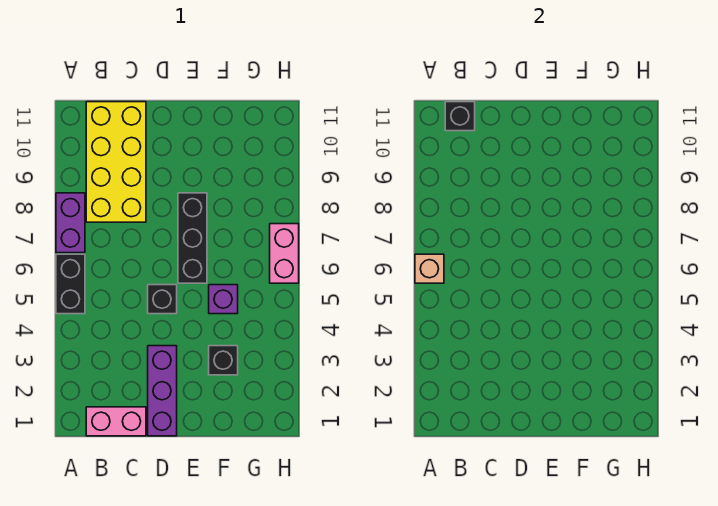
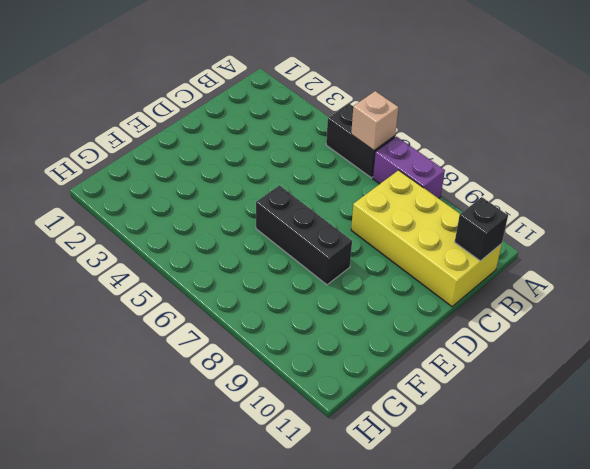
none -> pink 1x2 brick [86,407,146,436]
none -> purple 1x3 brick [148,346,177,436]
none -> black 1x1 brick [148,285,177,314]

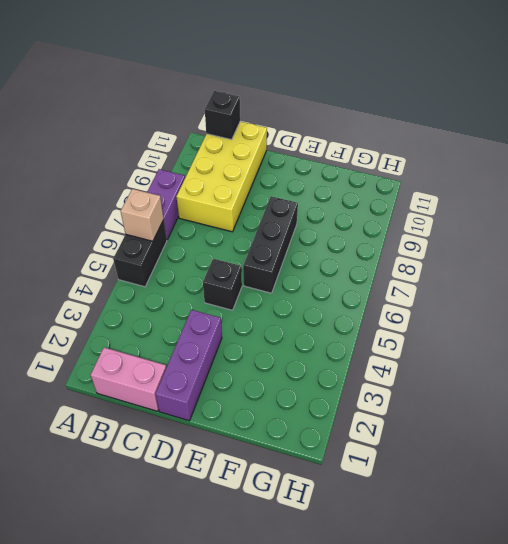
none -> black 1x1 brick [209,346,238,375]
none -> purple 1x1 brick [209,285,238,314]
none -> pink 1x2 brick [270,224,299,283]

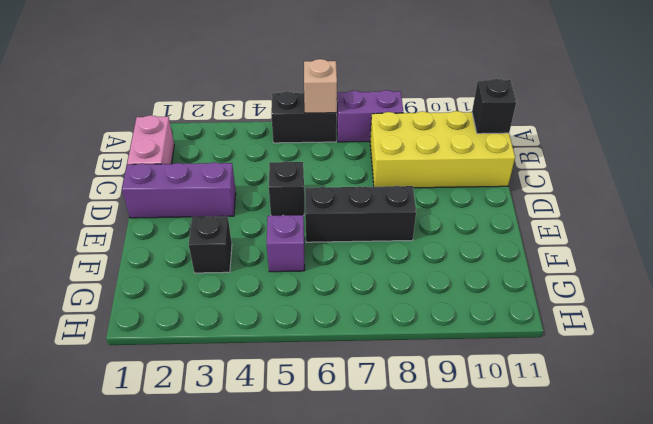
none -> pink 1x2 brick [270,224,299,283]

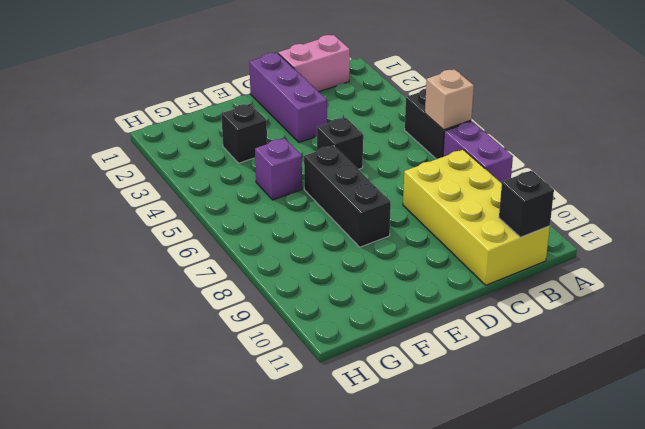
none -> pink 1x2 brick [270,224,299,283]

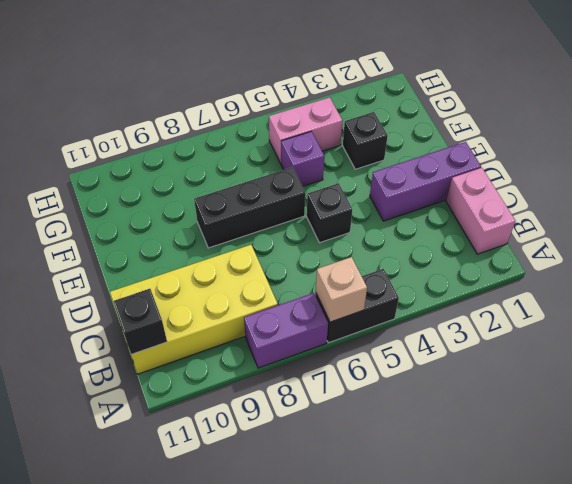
pink 1x2 brick [269,97,342,164] -> pink 1x2 brick moved to [270,224,299,283]

